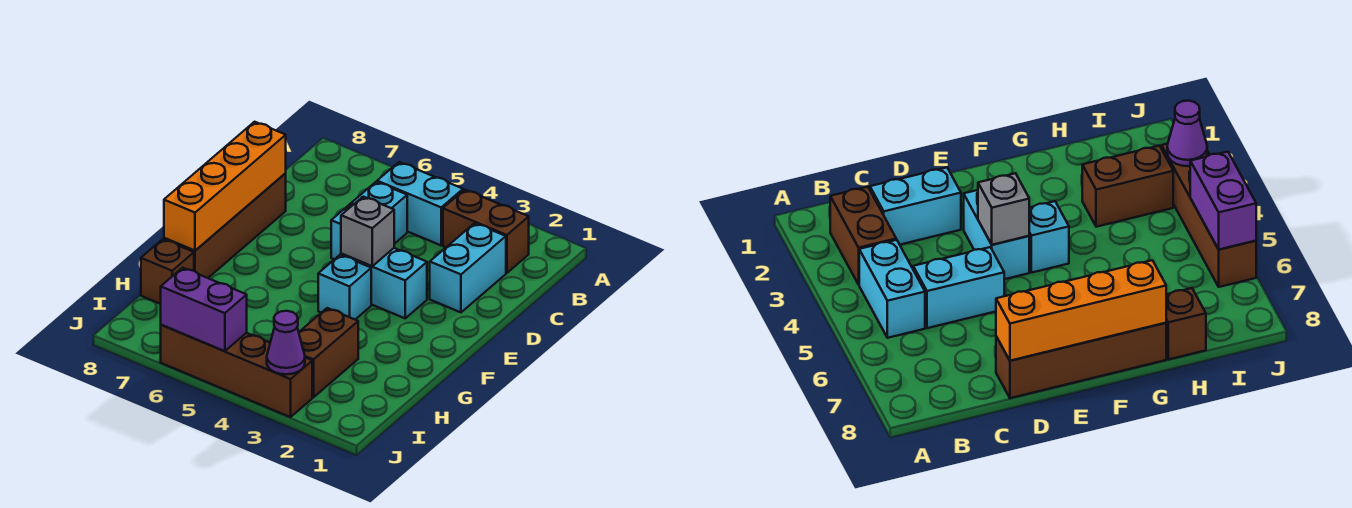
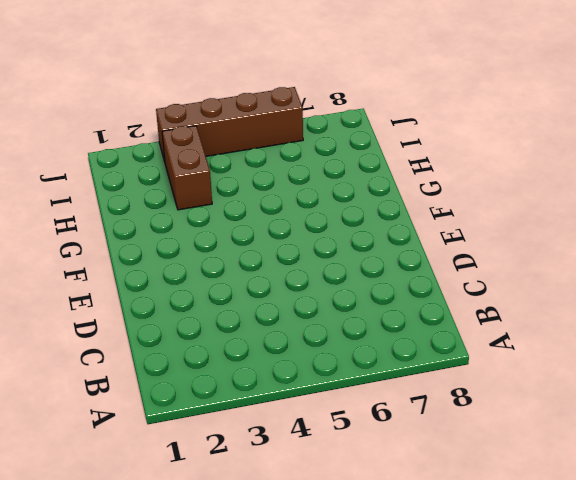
none -> brown 1x2 brick [443,190,529,273]
none -> cyan 1x2 brick [377,162,463,245]
none -> cyan 1x2 brick [430,223,506,312]

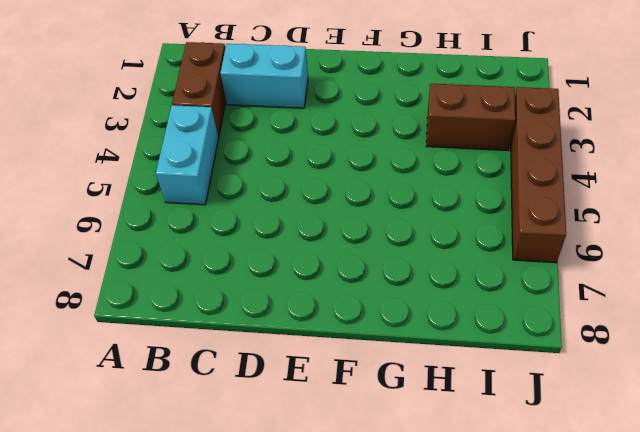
none -> cyan 1x2 brick [331,182,407,259]
none -> brown 1x4 brick [164,173,286,278]
none -> cyan 1x2 brick [341,248,427,318]

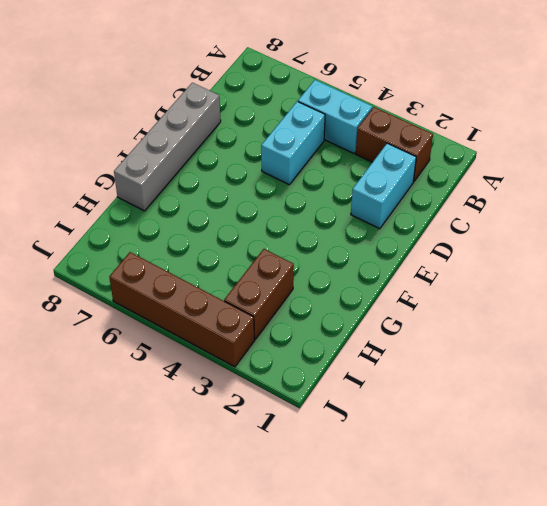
grey 1x4 brick [114,83,221,211] -> brown 1x4 brick [164,173,286,278]
none -> cyan 1x2 brick [341,248,427,318]
none -> cyan 1x1 brick [318,255,371,319]
none -> brown 1x1 brick [141,239,194,304]

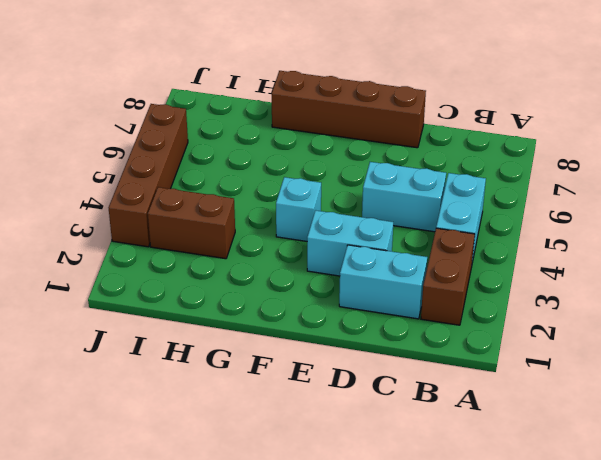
cyan 1x2 brick [307,210,393,276] -> cyan 1x2 brick turned to [341,248,427,318]
none -> brown 1x1 brick [141,239,194,304]
none -> orange 1x4 brick [164,122,286,250]
none -> grey 1x1 brick [341,197,394,266]

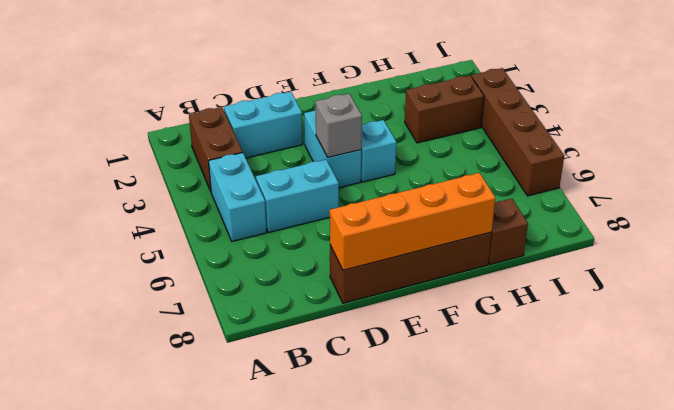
none -> purple 1x1 cone [267,311,305,374]
none -> purple 1x2 brick [161,268,247,351]

